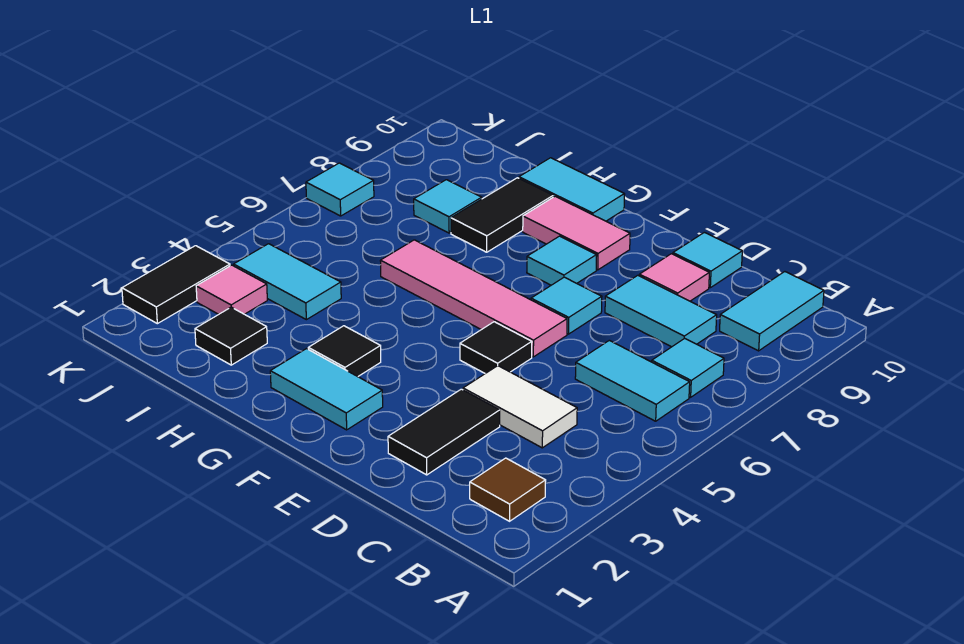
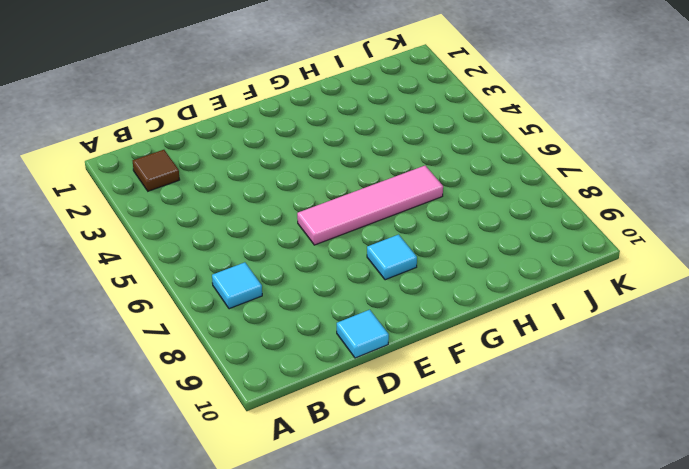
none -> cyan 1x2 tile [575,340,690,421]
none -> cyan 1x2 tile [720,272,824,351]
none -> white 1x2 tile [463,366,577,448]

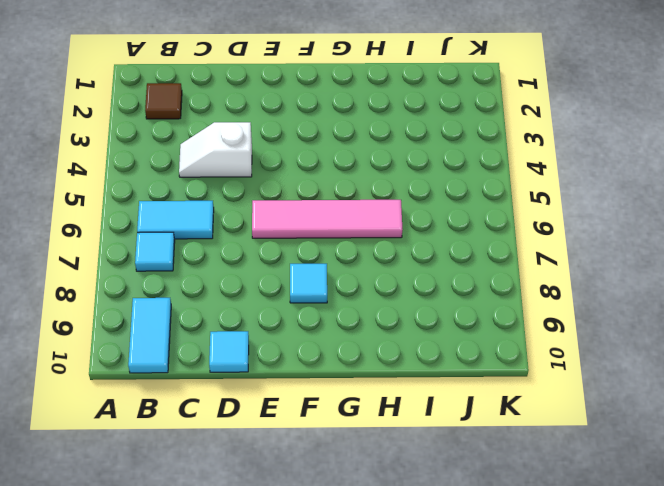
white 1x2 slope [179,122,252,177] -> white 1x2 tile [463,366,577,448]
none -> cyan 1x2 tile [605,275,717,347]
none -> black 1x2 tile [388,389,500,475]
none -> pink 1x1 tile [639,254,709,301]

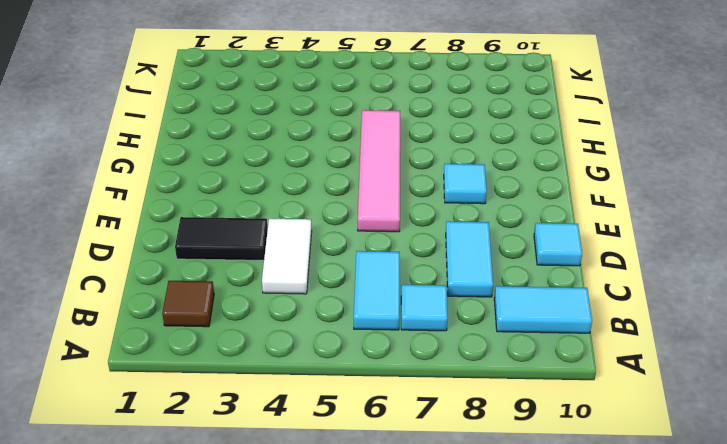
none -> pink 1x1 tile [639,254,709,301]
none -> black 1x1 tile [460,322,532,373]
none -> cyan 1x1 tile [531,277,602,334]

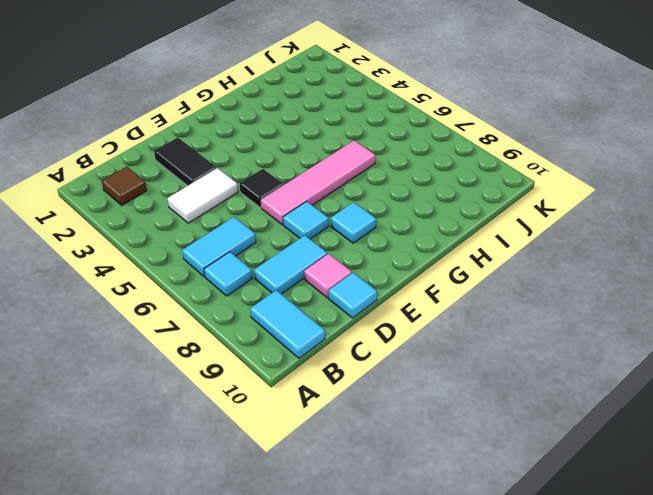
none -> cyan 1x2 tile [270,349,383,430]
none -> pink 1x2 tile [523,196,630,270]
none -> black 1x1 tile [308,326,381,377]

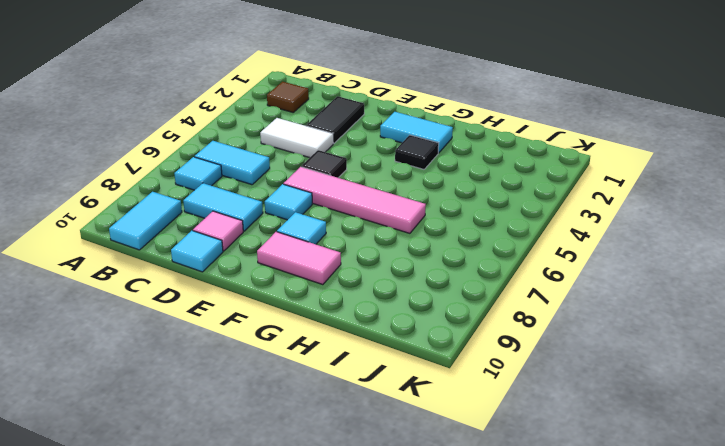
none -> cyan 1x2 tile [519,158,625,221]
none -> black 1x2 tile [451,178,553,252]
none -> black 1x1 tile [195,307,267,365]

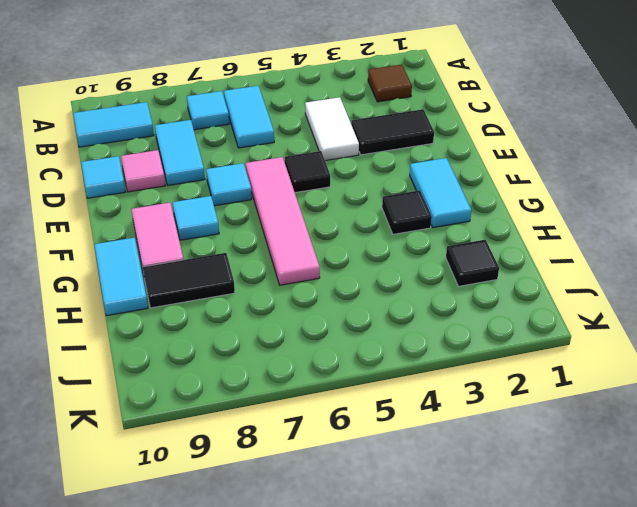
none -> cyan 1x2 tile [234,244,341,320]
none -> cyan 1x1 tile [414,180,482,233]
none -> pink 1x1 tile [196,265,267,314]

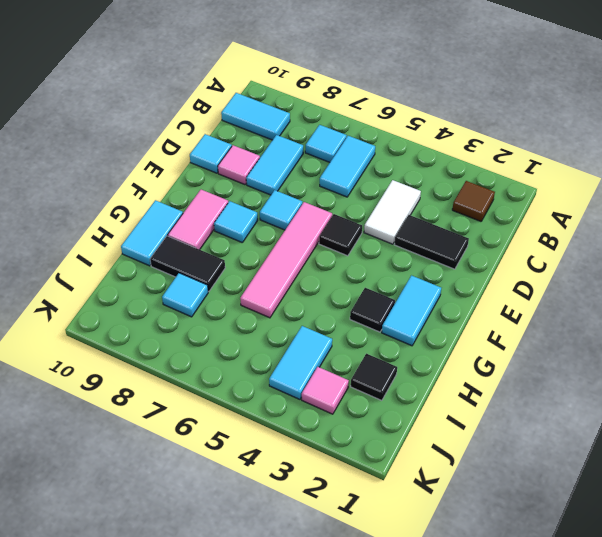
none -> black 1x2 tile [122,246,230,324]
none -> cyan 1x1 tile [306,163,374,216]

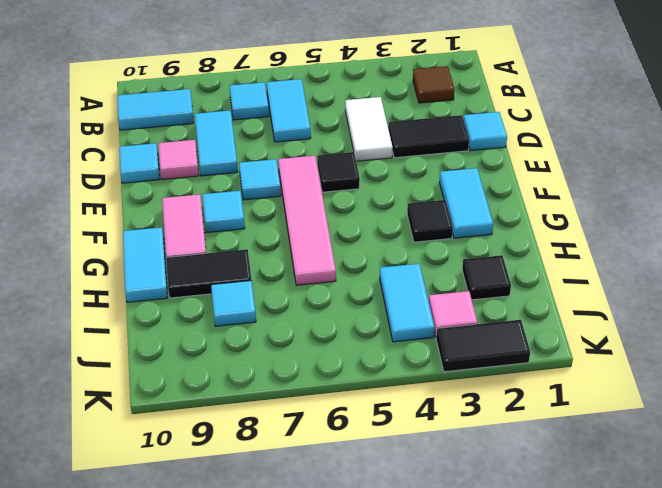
cyan 1x1 tile [463,112,507,151] -> cyan 1x1 tile moved to [306,163,374,216]

